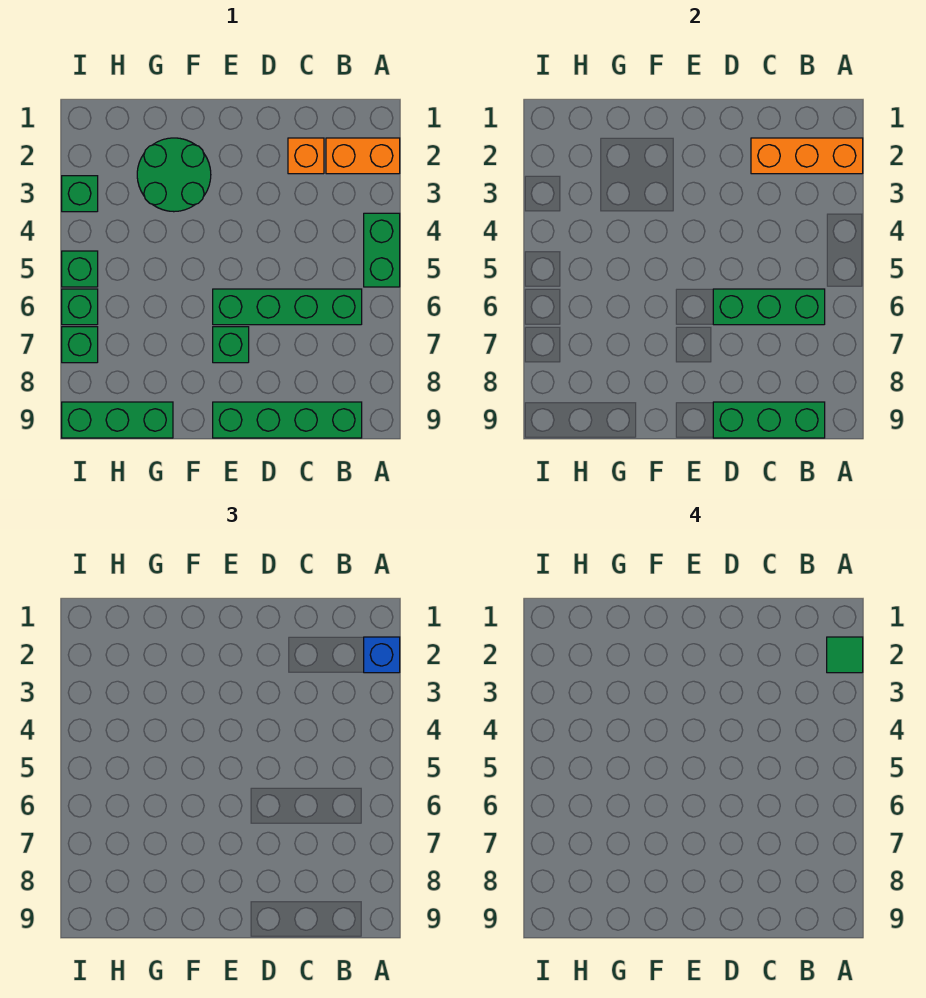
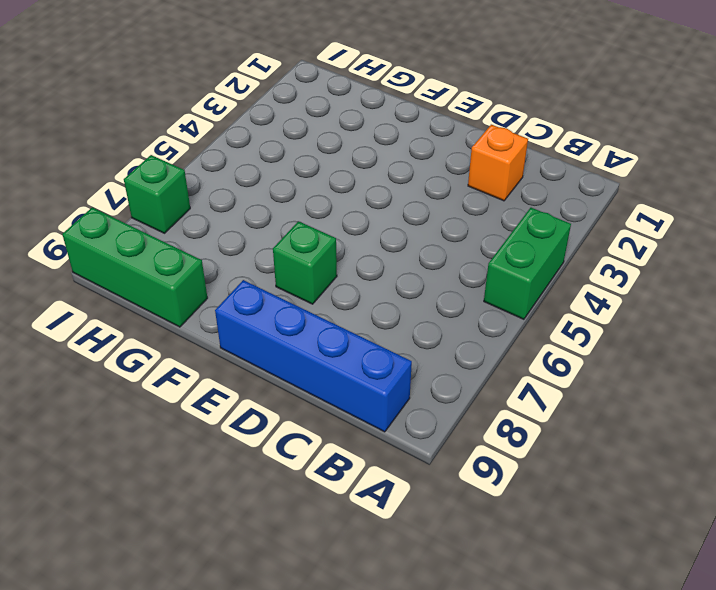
blue 1x4 brick [215,280,412,432] -> green 1x4 brick [213,402,362,438]
none -> orange 1x2 brick [326,138,400,174]
none -> green 1x4 brick [213,289,362,325]
none -> green 2x2 round brick [137,138,211,212]

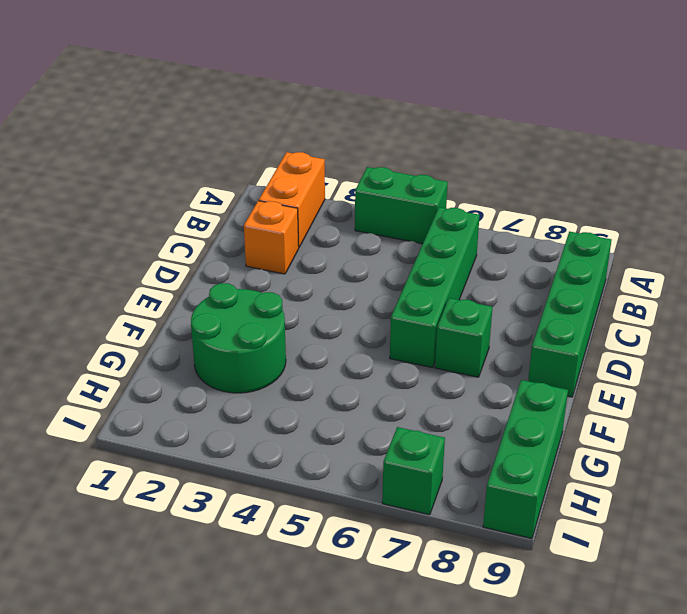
none -> green 1x1 brick [62,176,98,212]
none -> green 1x1 brick [62,251,98,287]
none -> green 1x1 brick [62,289,98,325]

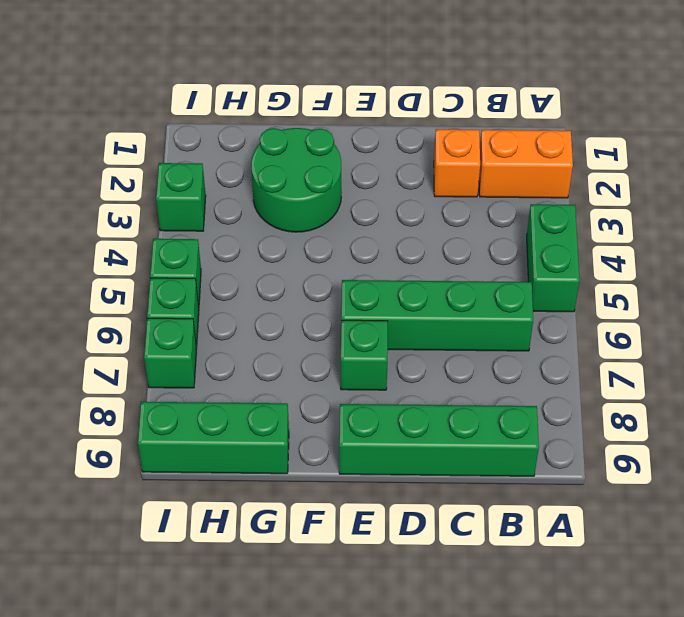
none -> orange 1x3 brick [751,138,863,174]
none -> green 1x3 brick [713,289,825,325]
none -> green 1x3 brick [713,402,825,438]

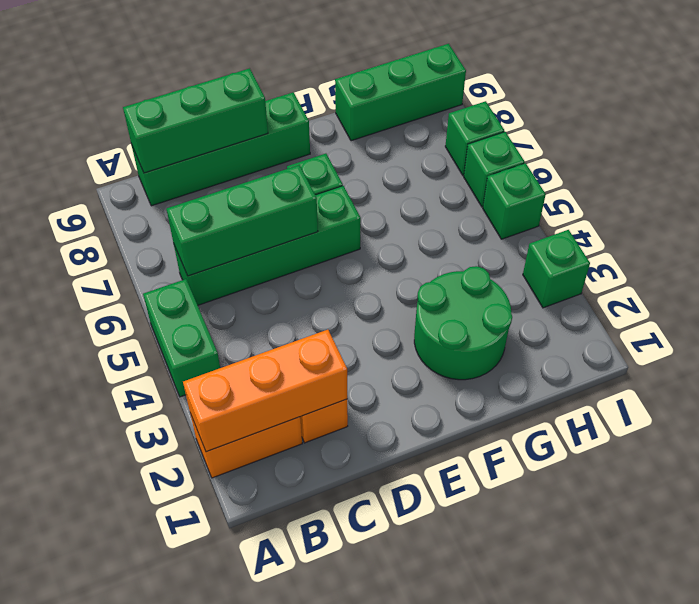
none -> blue 1x1 brick [364,637,400,673]
none -> green 1x1 tile [827,637,863,673]

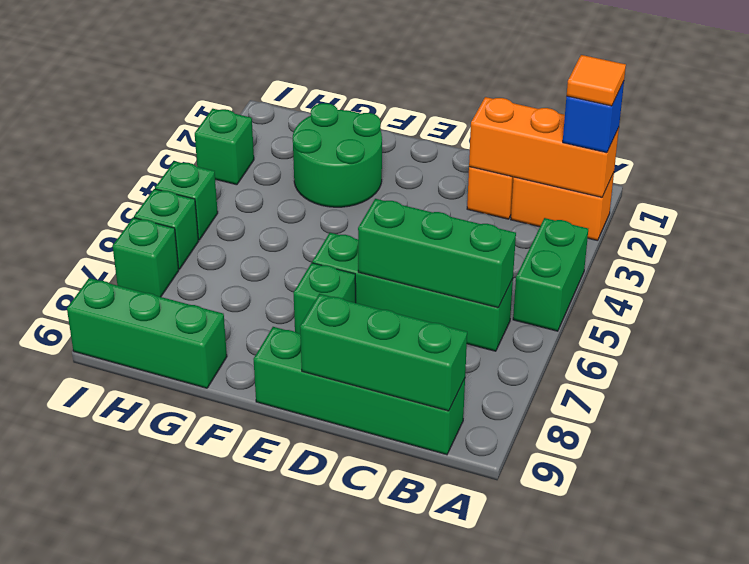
orange 1x1 tile [567,55,626,106] -> green 1x1 tile [827,637,863,673]

